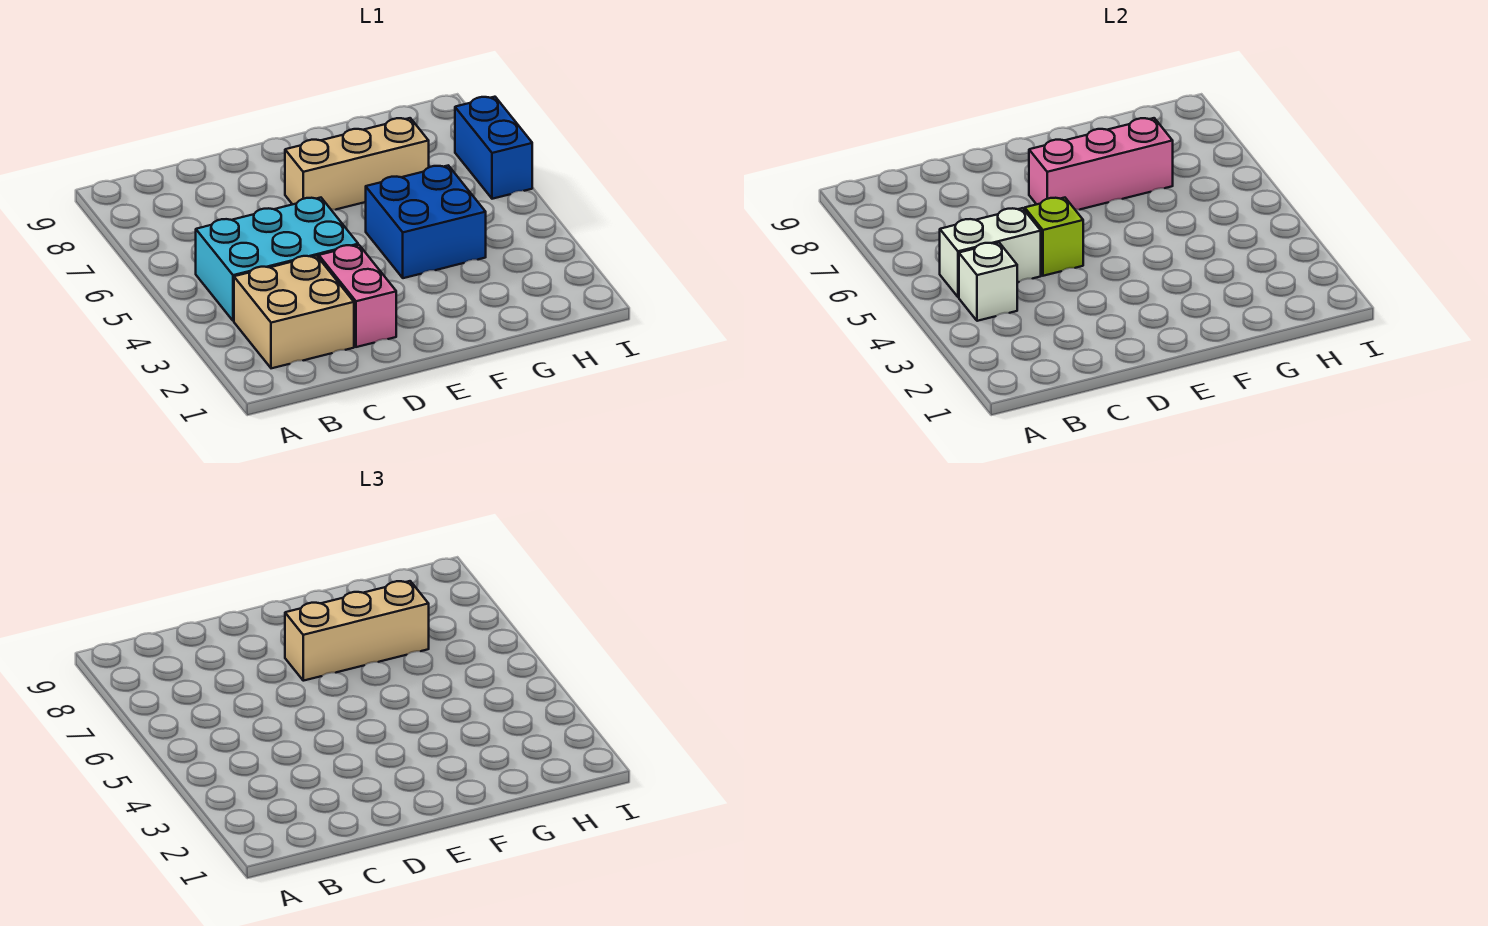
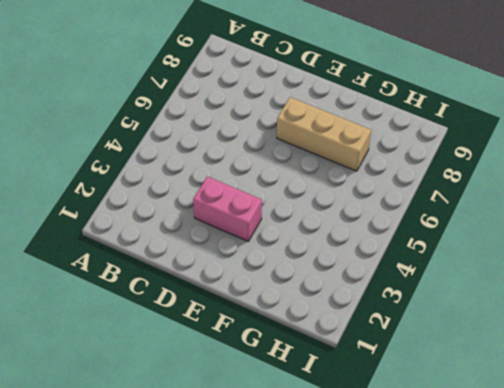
pink 1x2 brick [193,176,262,241] -> pink 1x2 brick turned to [319,245,396,347]
none -> tan 2x2 brick [234,256,354,368]
none -> cyan 2x3 brick [196,198,358,321]

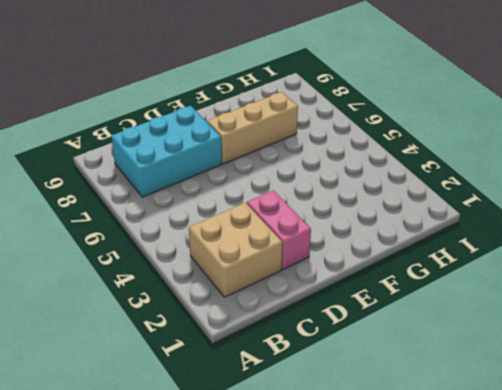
cyan 2x3 brick [111,106,222,197] -> cyan 2x3 brick moved to [196,198,358,321]
none -> blue 2x2 brick [366,165,486,278]
none -> blue 1x2 brick [455,97,532,199]

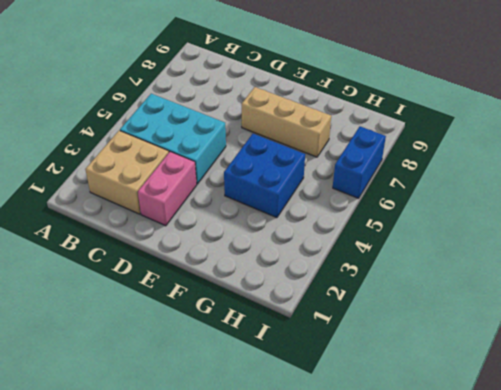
none -> white 1x1 brick [959,243,1017,321]
none -> white 1x2 brick [940,208,1041,297]

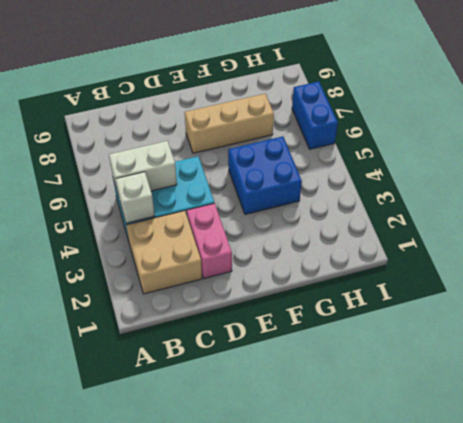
none -> lime 1x1 brick [1025,198,1083,276]
none -> pink 1x3 brick [1029,118,1173,210]

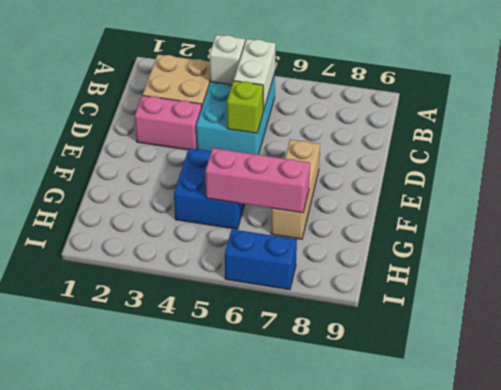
pink 1x3 brick [205,148,310,213] -> pink 1x3 brick turned to [1029,118,1173,210]
none -> tan 1x3 brick [285,581,429,681]

